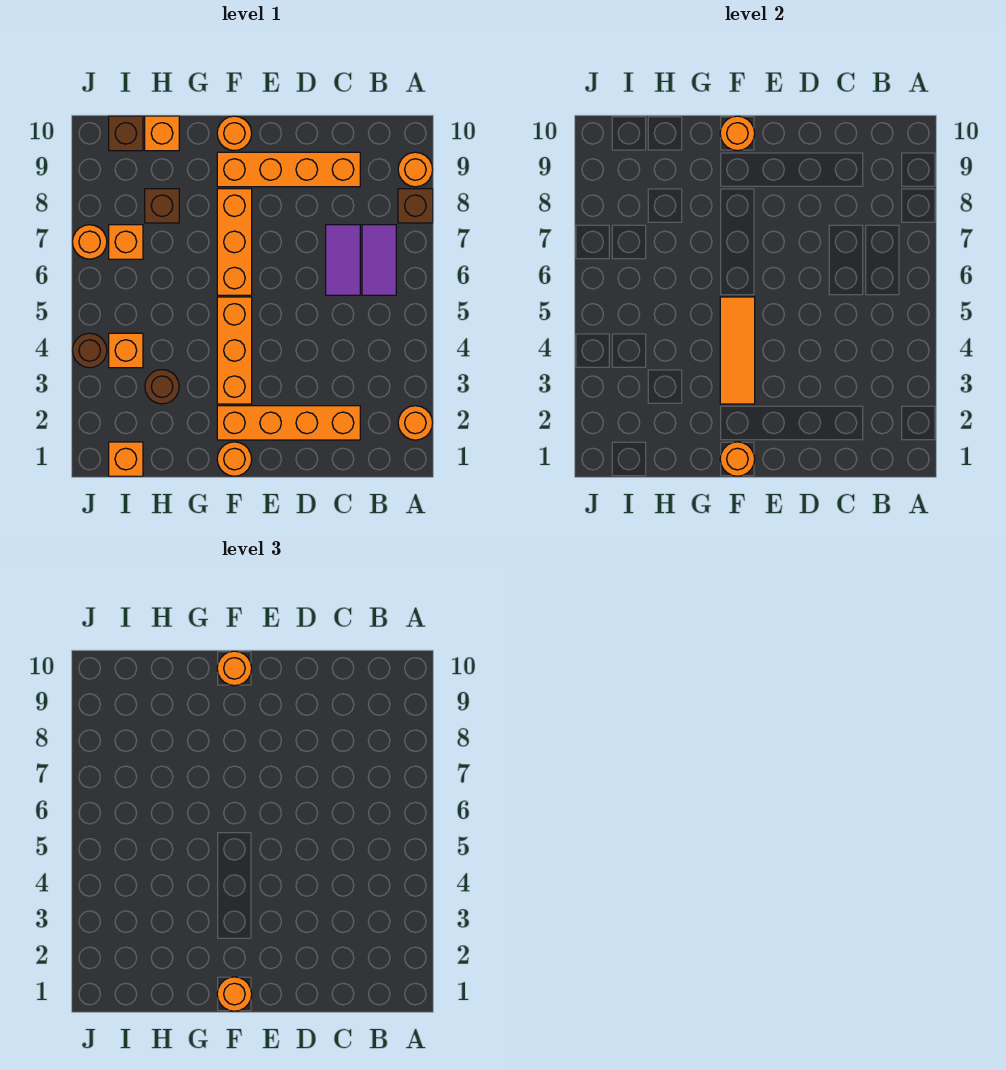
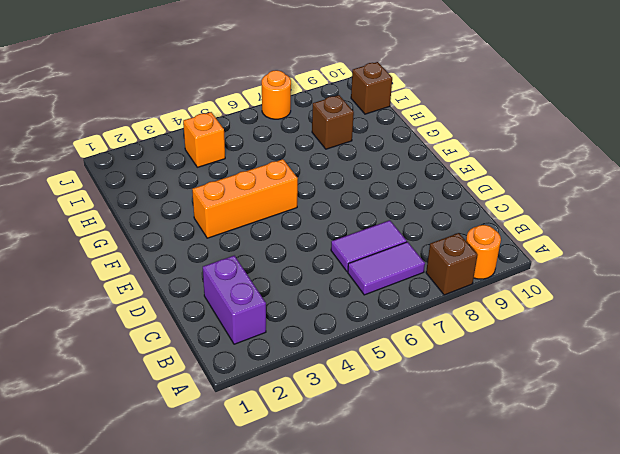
purple 1x2 brick [203,256,266,344] -> orange 1x4 brick [217,406,360,440]
none -> orange 1x1 round brick [398,406,433,440]
none -> orange 1x4 brick [217,152,360,187]
none -> orange 1x1 round brick [217,442,252,476]

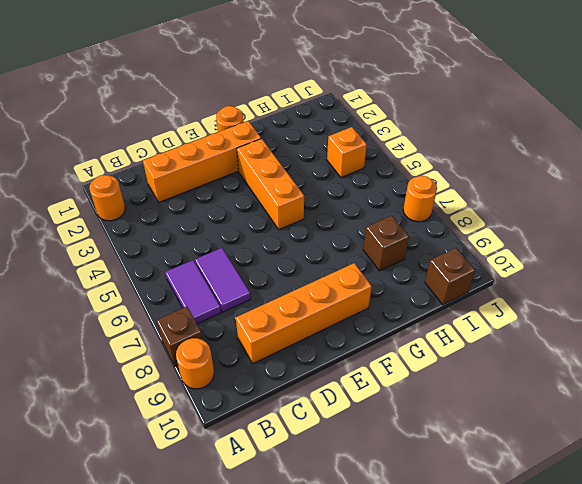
none -> orange 1x3 brick [217,189,252,295]
none -> orange 1x1 round brick [217,116,252,151]
none -> brown 1x1 round brick [145,370,179,404]

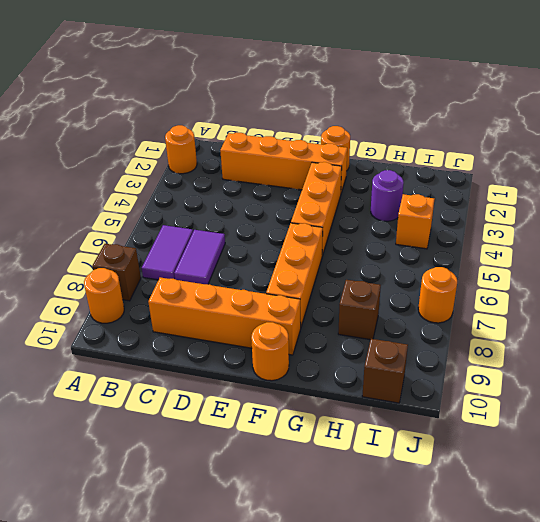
purple 1x1 round brick [371,170,404,221] -> brown 1x1 round brick [145,370,179,404]
none -> orange 1x1 brick [145,116,179,151]
none -> orange 1x1 brick [109,442,143,476]
none -> orange 1x1 brick [109,225,143,259]

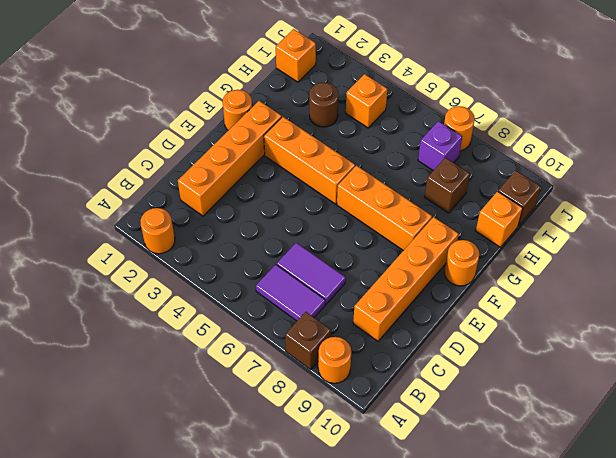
purple 1x1 brick [418,121,462,171] -> orange 1x1 brick [109,225,143,259]
none -> brown 1x1 round brick [72,333,107,368]
none -> orange 1x1 round brick [720,442,755,476]
none -> orange 1x3 tile [720,297,755,404]

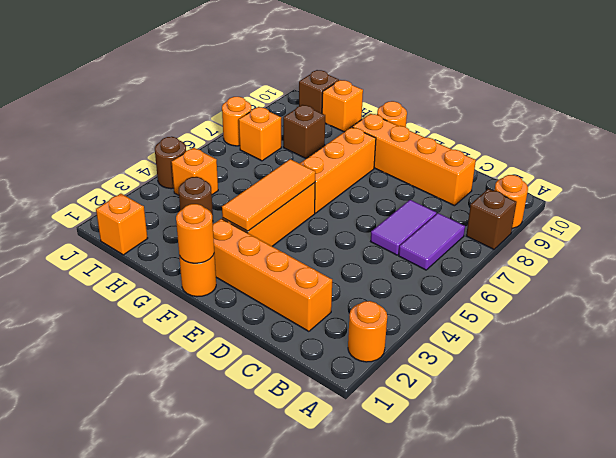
none -> orange 1x1 round brick [720,116,755,151]
none -> orange 1x1 round brick [217,977,252,1011]
none -> orange 1x1 round brick [217,651,252,686]

